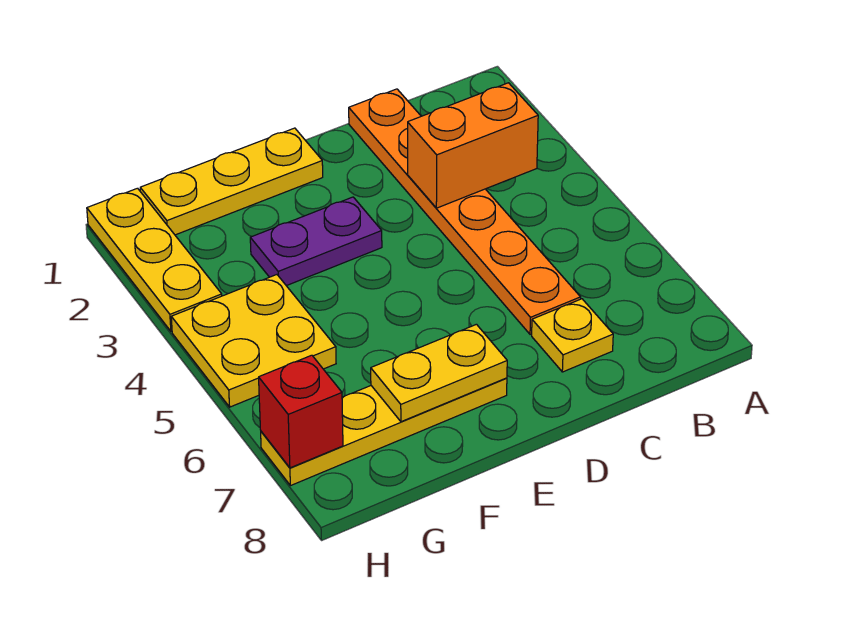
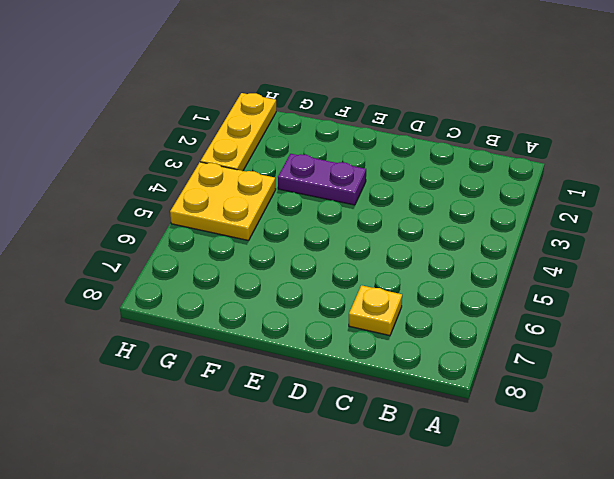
none -> orange 1x6 plate [349,89,581,334]
none -> yellow 1x3 plate [140,128,323,235]

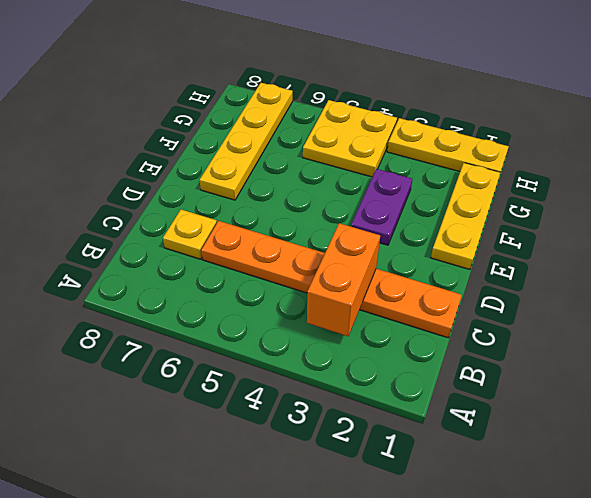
none -> yellow 1x2 plate [371,324,507,422]
none -> red 1x1 brick [259,355,343,468]

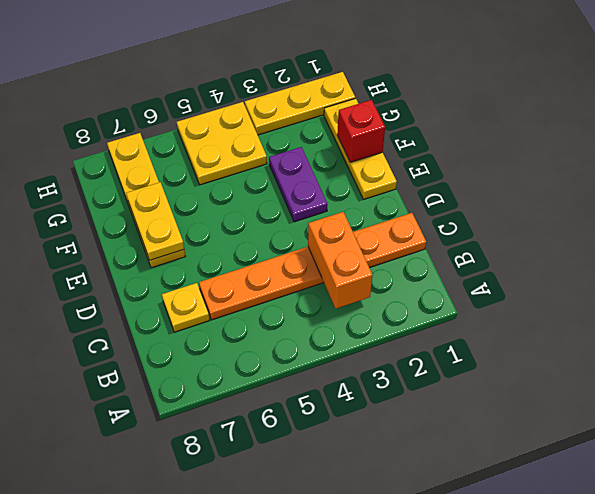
red 1x1 brick [337,100,385,162] -> red 1x1 brick moved to [259,355,343,468]

